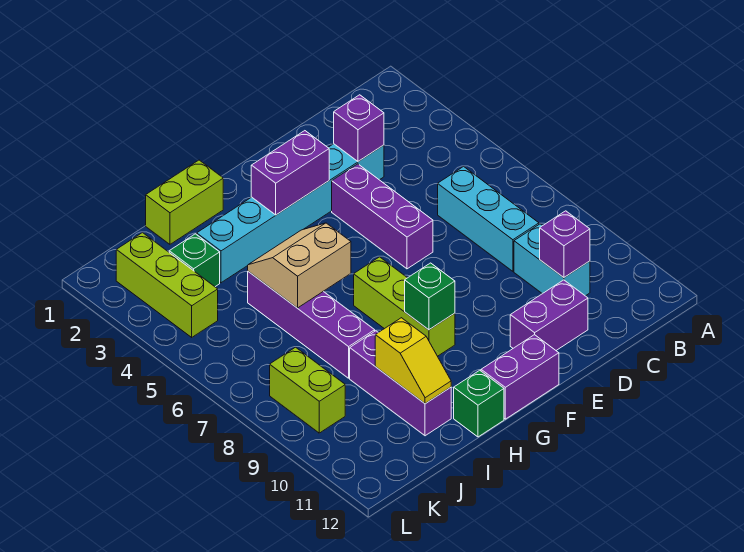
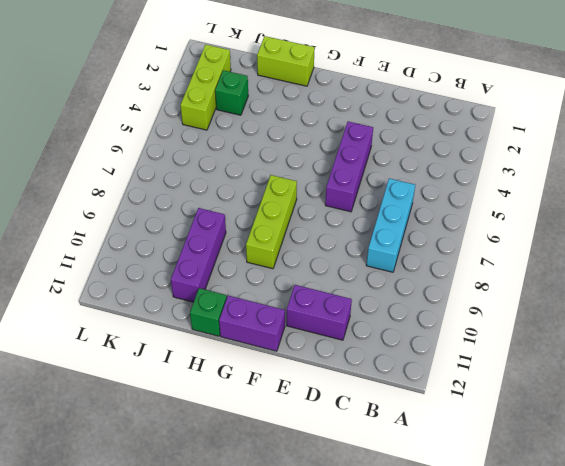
none -> cyan 1x2 brick [514,224,590,296]
none -> cyan 1x6 brick [197,144,384,283]
none -> purple 1x4 brick [248,271,375,378]

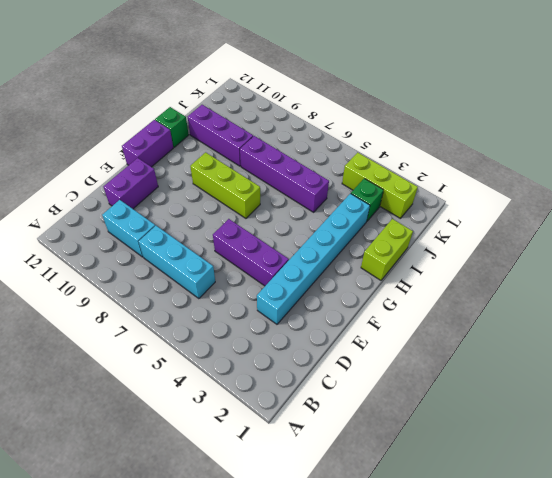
none -> lime 1x2 brick [270,347,345,433]
none -> purple 1x1 brick [540,211,590,278]
none -> purple 1x1 brick [334,95,384,161]

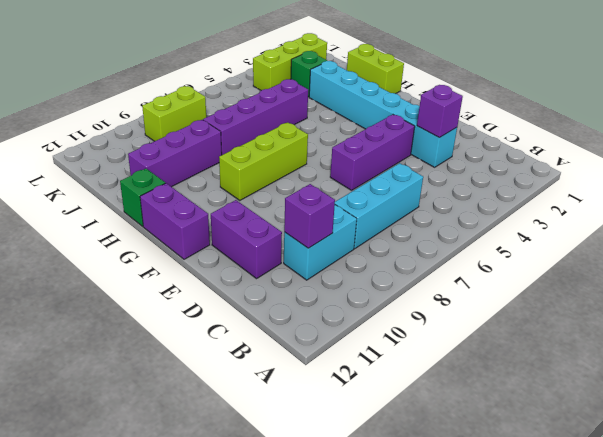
none -> purple 1x2 brick [251,131,329,215]
none -> green 1x1 brick [405,263,455,330]
none -> tan 2x2 slope [248,223,351,308]

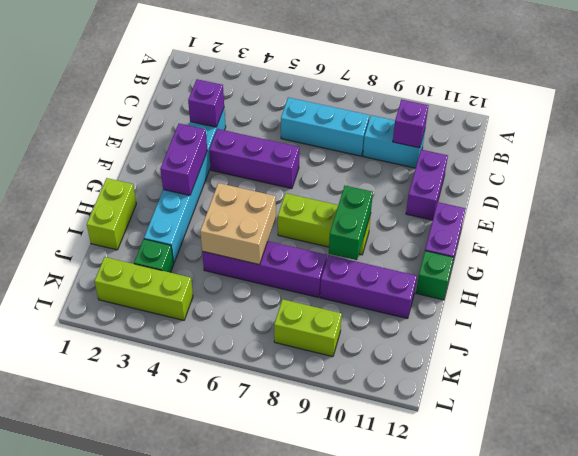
green 1x2 brick [329,186,373,260] -> green 1x1 brick [405,263,455,330]
tan 2x2 brick [200,183,276,265] -> tan 2x2 slope [248,223,351,308]
none -> yellow 1x2 slope [375,318,451,404]

